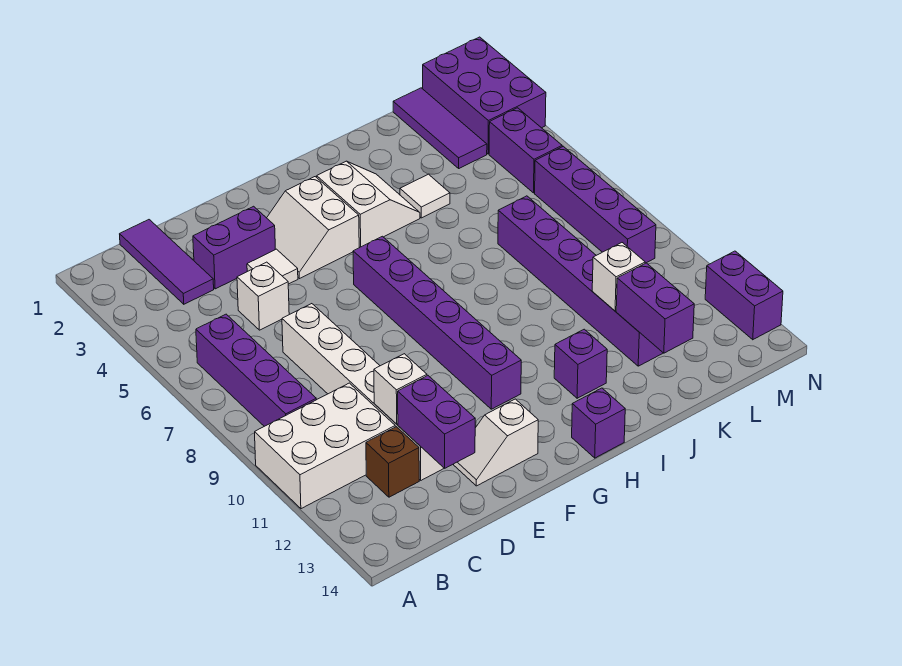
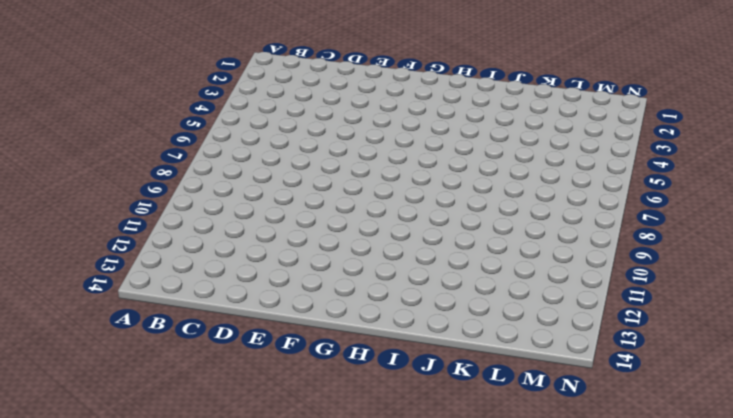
none -> white 2x3 brick [255,383,395,509]
none -> purple 1x4 brick [196,314,316,426]
none -> purple 1x3 tile [120,220,214,304]

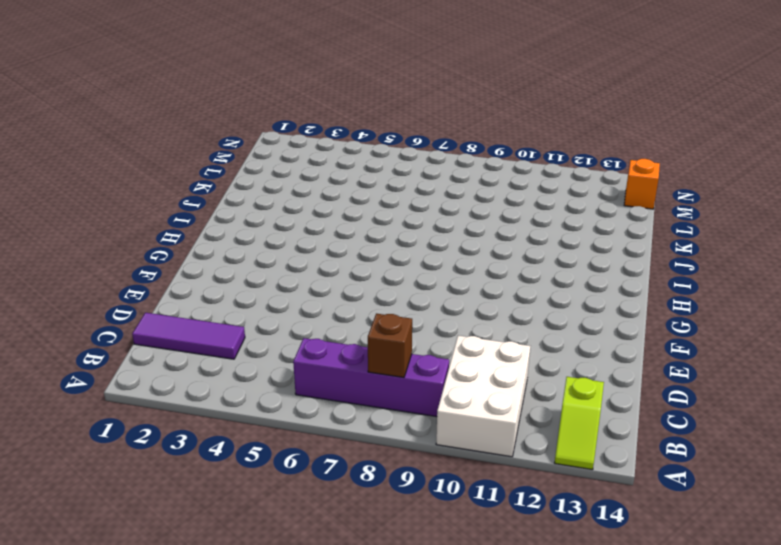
lime 1x2 slope [555,377,604,470] -> none
brown 1x1 brick [368,314,412,378] -> brown 1x1 brick moved to [366,427,419,497]
orange 1x1 brick [624,159,660,209] -> none
none -> purple 1x2 brick [193,206,275,289]
none -> white 1x1 brick [237,262,289,330]
none -> white 1x6 brick [282,304,444,480]

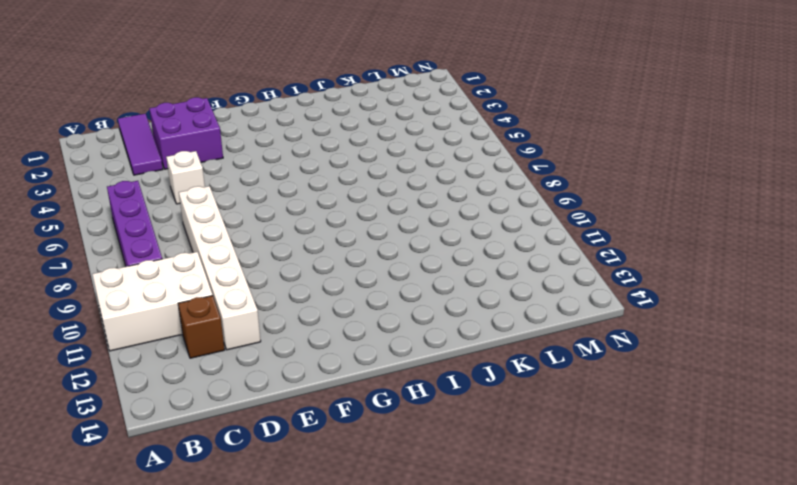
purple 2x2 brick [149,97,223,169] -> purple 1x2 brick [193,206,275,289]
none -> white 1x1 tile [247,249,298,284]
none -> white 1x2 slope [454,399,538,486]
none -> white 2x2 slope [267,177,359,279]

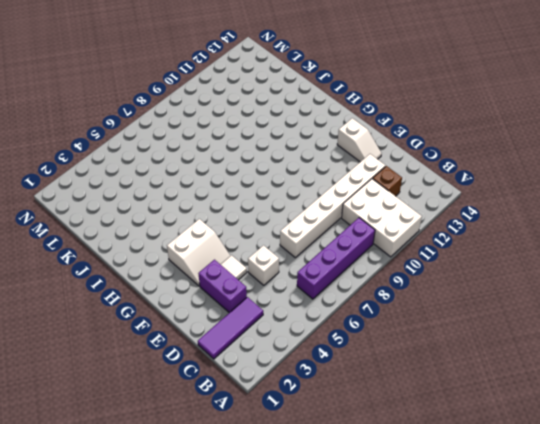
none -> purple 1x6 brick [353,236,521,409]
none -> white 2x2 slope [317,161,420,247]
none -> purple 1x1 brick [572,388,625,458]

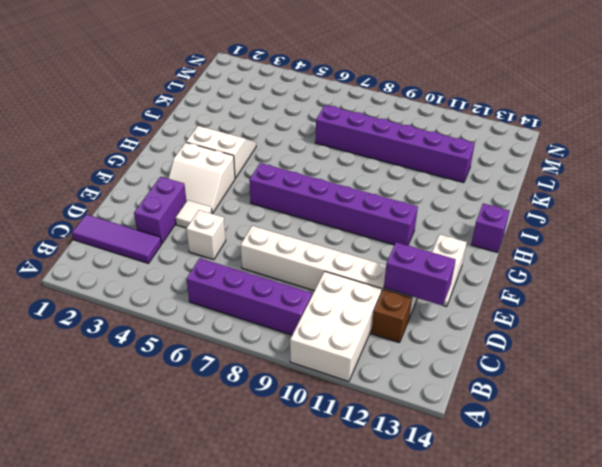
none -> purple 1x1 brick [554,329,607,398]
none -> white 1x1 tile [400,174,450,218]
none -> purple 1x3 tile [393,88,487,168]

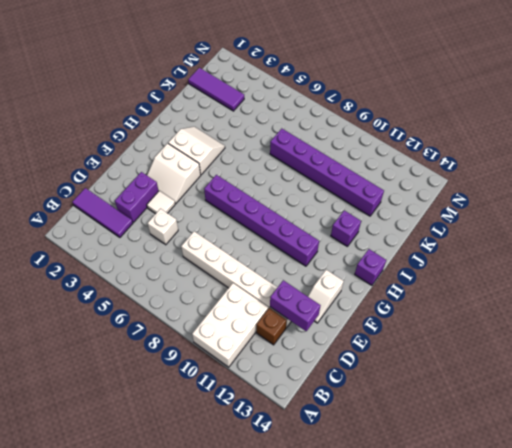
none -> purple 1x4 brick [196,314,316,426]
none -> white 1x1 tile [400,174,450,218]
none -> purple 2x3 brick [423,37,546,154]

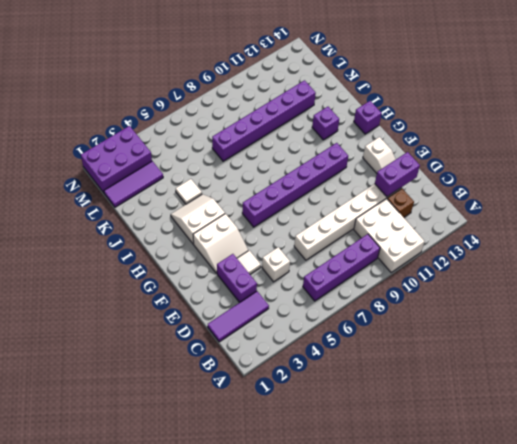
none -> purple 1x2 brick [489,108,562,193]
none -> purple 1x4 brick [535,146,656,263]
none -> purple 1x2 brick [705,251,783,340]

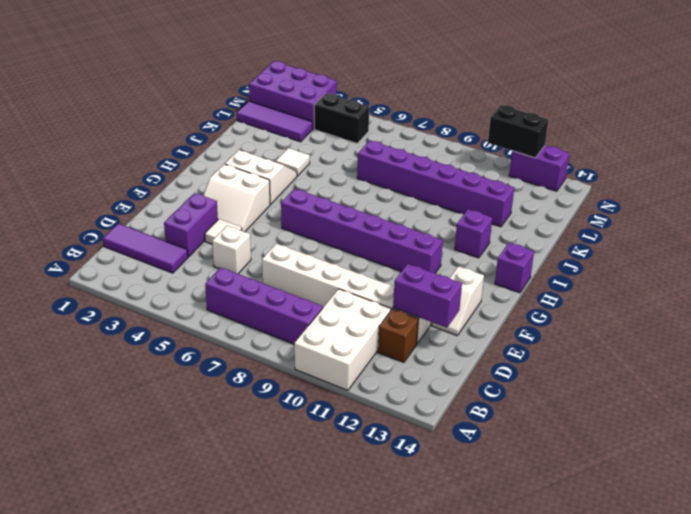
black 1x2 brick [314,93,369,143] -> purple 1x2 brick [489,108,562,193]
black 1x2 brick [488,105,548,158] -> none
none -> purple 1x4 brick [535,146,656,263]
none -> white 1x1 brick [374,354,427,424]
none -> white 1x1 brick [592,243,645,311]

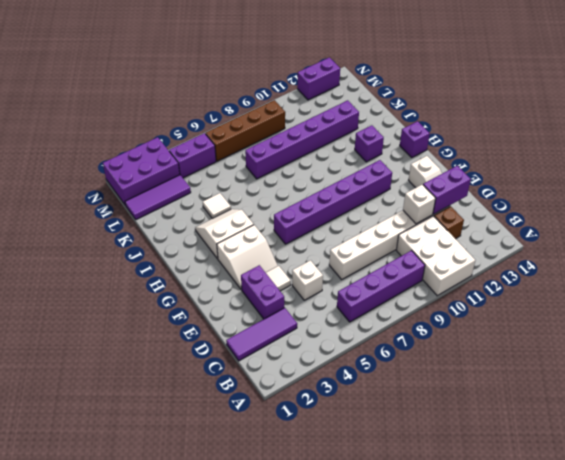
brown 1x4 brick [206,100,285,161] -> purple 1x4 brick [535,146,656,263]
none -> white 1x1 brick [592,243,645,311]
none -> purple 1x2 brick [616,263,694,353]

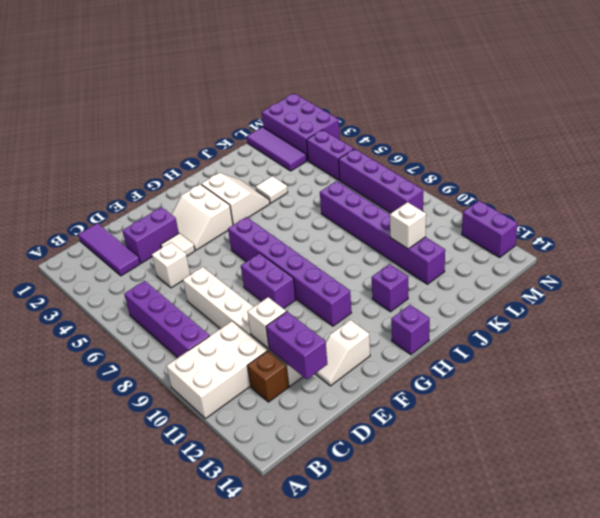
purple 1x2 brick [241,253,296,309] -> purple 1x2 brick moved to [616,263,694,353]

